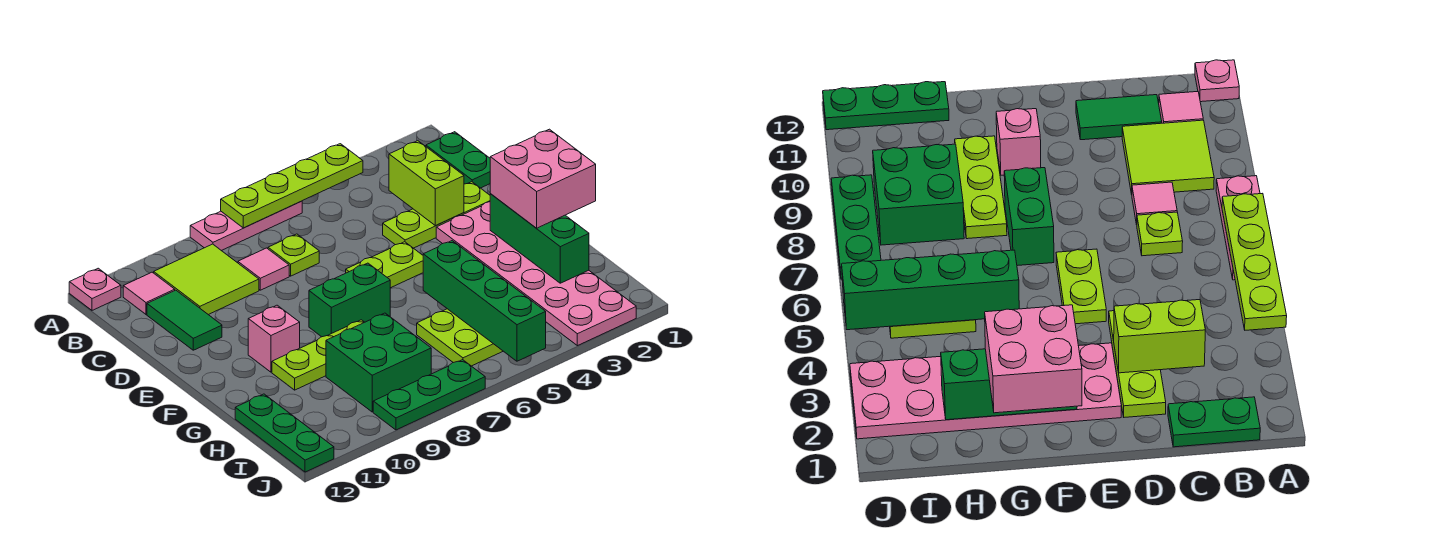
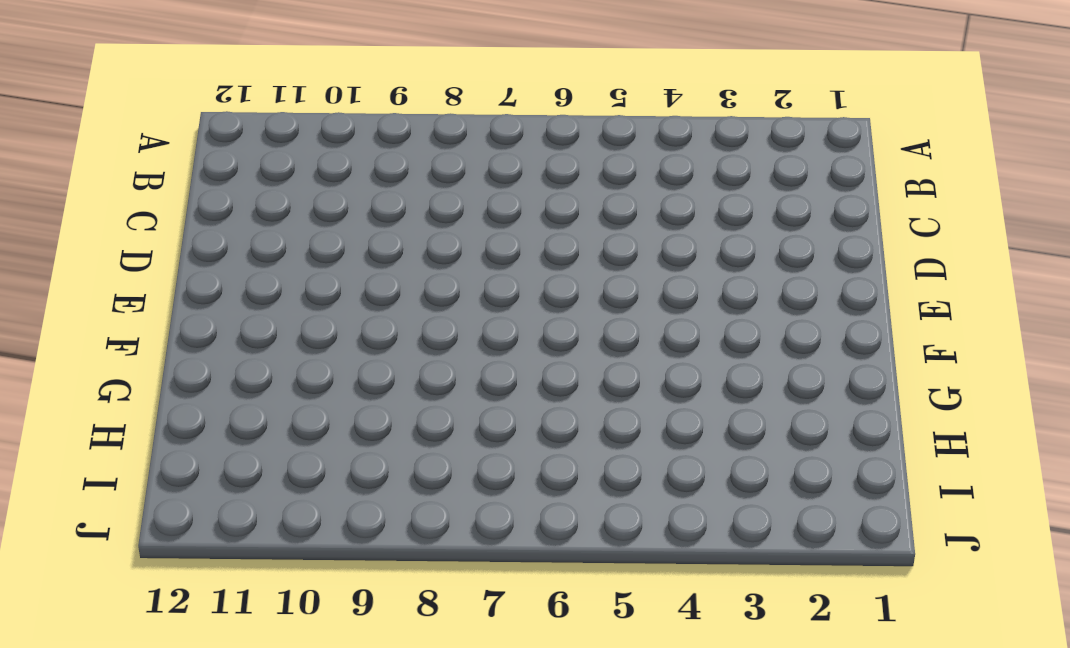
none -> pink 1x3 plate [190,201,302,251]
none -> pink 1x1 plate [69,268,121,310]
none -> green 1x2 plate [426,132,490,188]

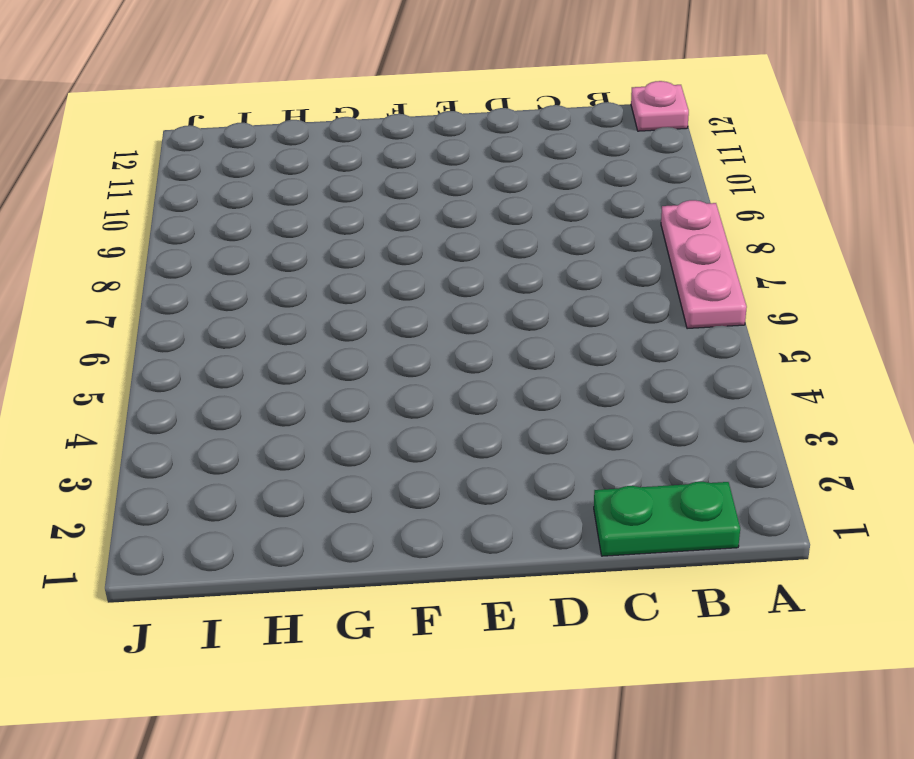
none -> lime 2x2 tile [154,244,259,315]
none -> pink 1x1 tile [123,272,175,314]
none -> lime 1x1 plate [268,234,319,276]

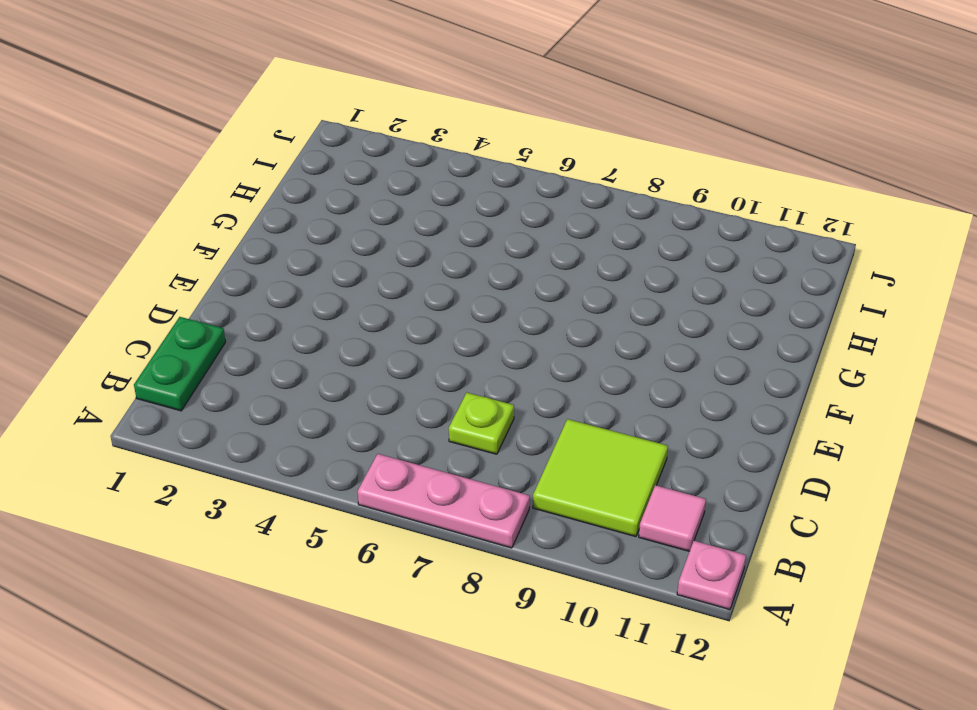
none -> pink 1x1 tile [238,248,289,290]
none -> green 1x2 tile [147,290,222,350]
none -> lime 1x3 plate [383,182,490,248]

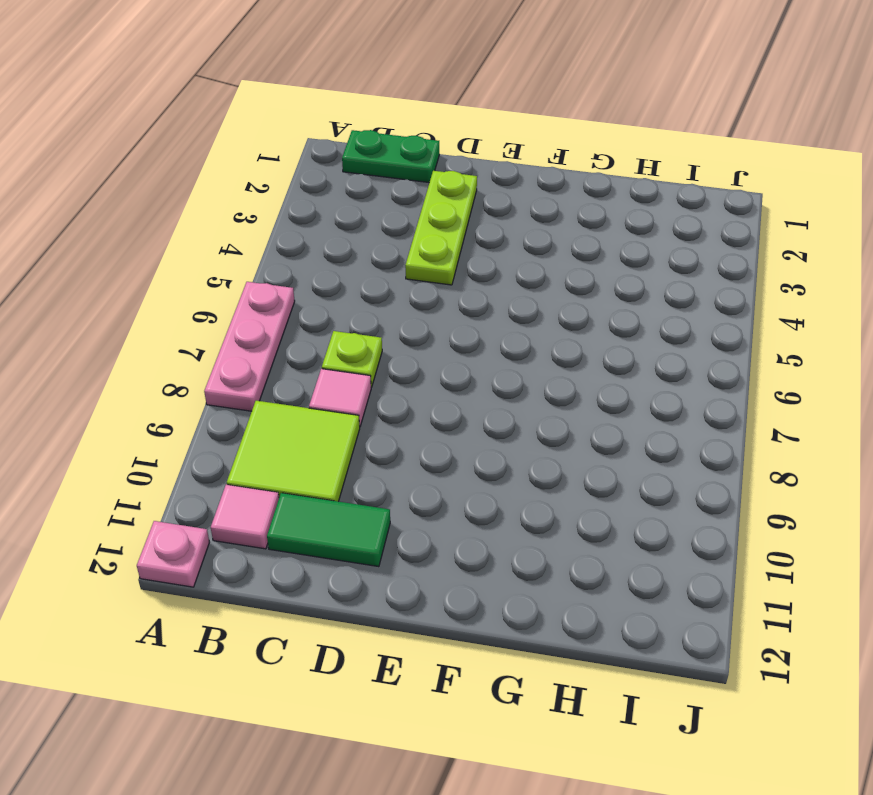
none -> pink 2x6 plate [436,202,636,346]
none -> lime 1x2 plate [346,242,423,288]
none -> green 1x2 brick [309,263,390,337]

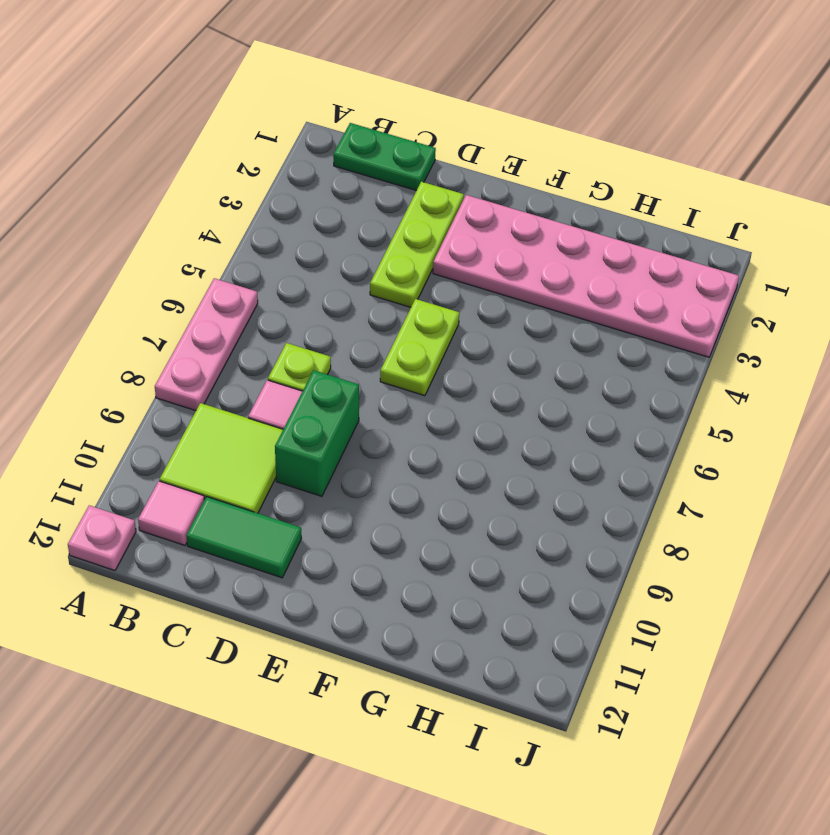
green 1x2 brick [275,370,359,496] -> green 1x2 brick moved to [309,263,390,337]
none -> pink 1x1 brick [248,305,300,372]
none -> lime 1x3 plate [272,320,365,390]
none -> lime 2x2 plate [417,309,503,366]

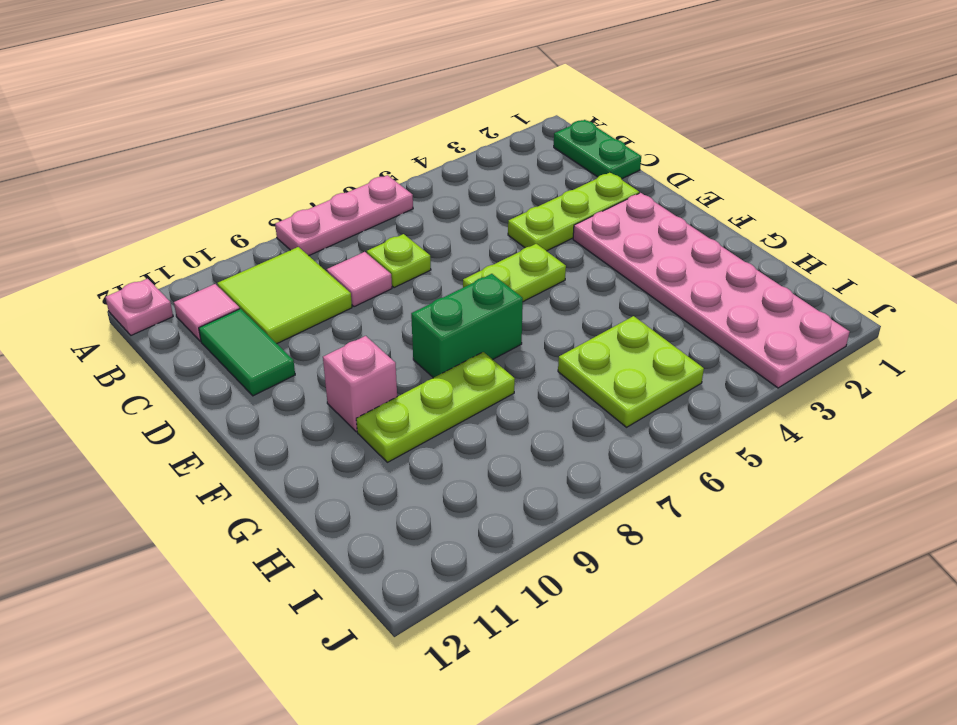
none -> green 2x2 brick [326,313,431,412]
none -> green 1x3 plate [235,394,334,472]
none -> green 1x3 plate [373,360,485,430]

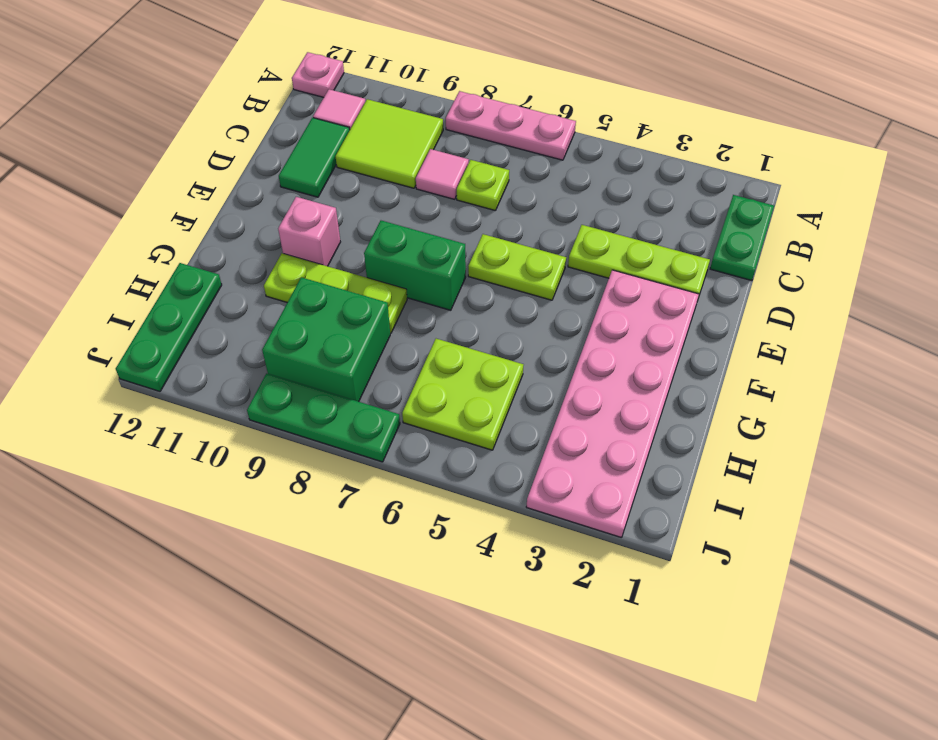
none -> lime 1x4 plate [221,144,363,228]
none -> lime 1x2 brick [389,141,464,226]
none -> green 1x3 brick [490,194,589,283]

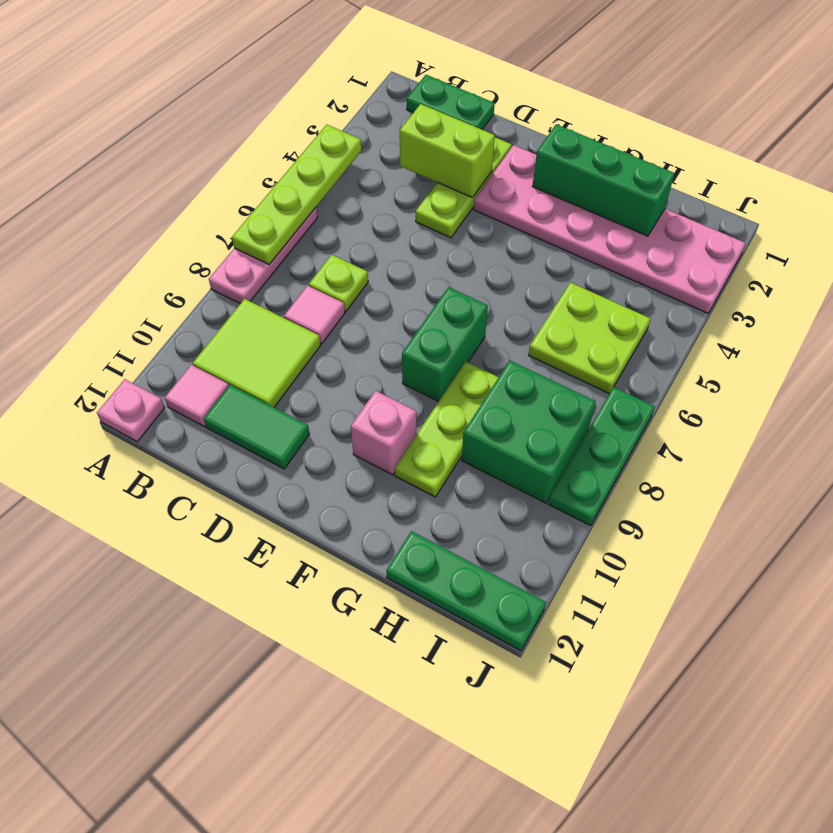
none -> lime 1x2 plate [346,242,423,288]
none -> green 1x4 brick [423,241,546,361]
none -> pink 2x2 brick [490,129,596,228]

